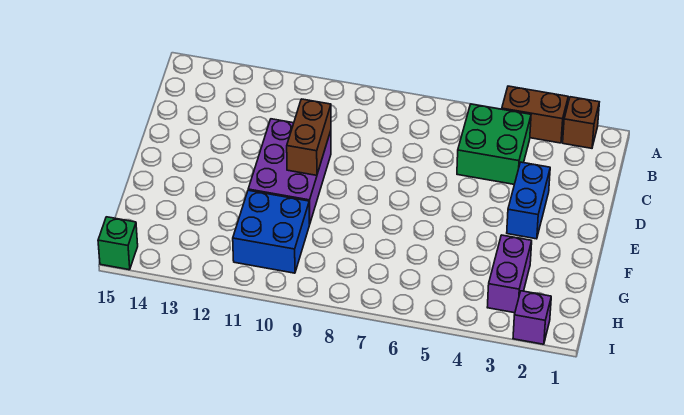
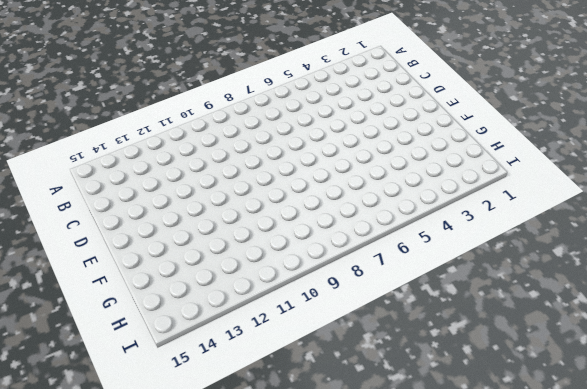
none -> brown 1x1 brick [563,97,599,148]
none -> brown 1x2 brick [502,86,568,143]

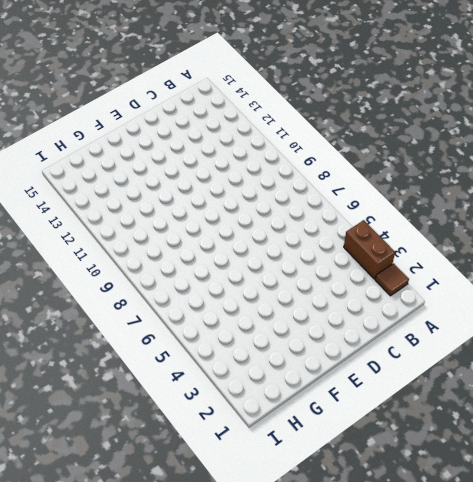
brown 1x1 tile [375,263,409,296] -> brown 1x1 brick [563,97,599,148]
none -> green 2x2 brick [457,104,531,184]
none -> blue 1x2 brick [507,162,550,239]

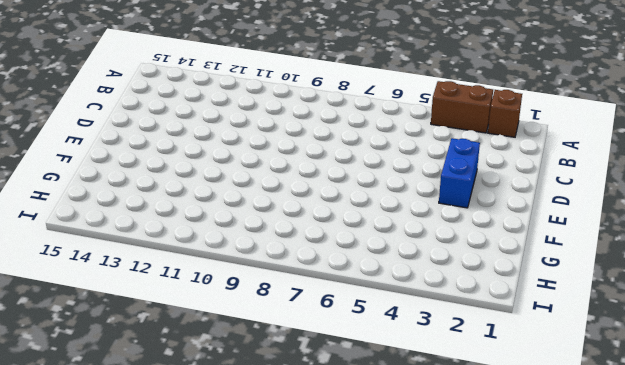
none -> green 2x2 brick [457,104,531,184]
none -> purple 2x3 brick [248,119,331,224]

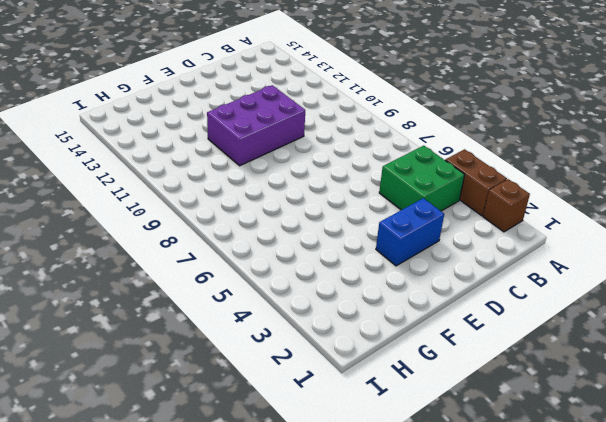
none -> purple 1x2 brick [487,235,532,313]
none -> blue 2x2 brick [233,190,310,273]

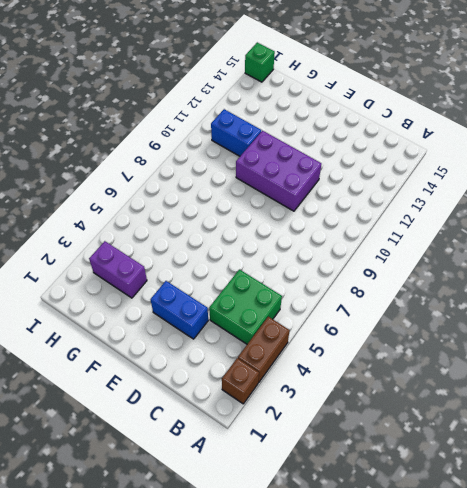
blue 1x2 brick [211,109,261,156] -> blue 2x2 brick [233,190,310,273]
none -> purple 1x1 brick [513,291,551,344]
none -> brown 1x2 brick [287,99,331,175]

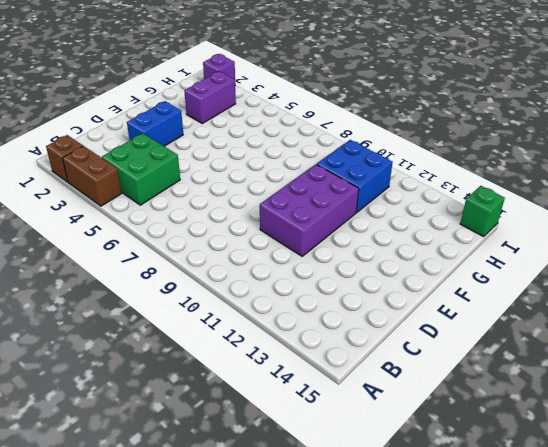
none -> brown 1x2 brick [287,99,331,175]

